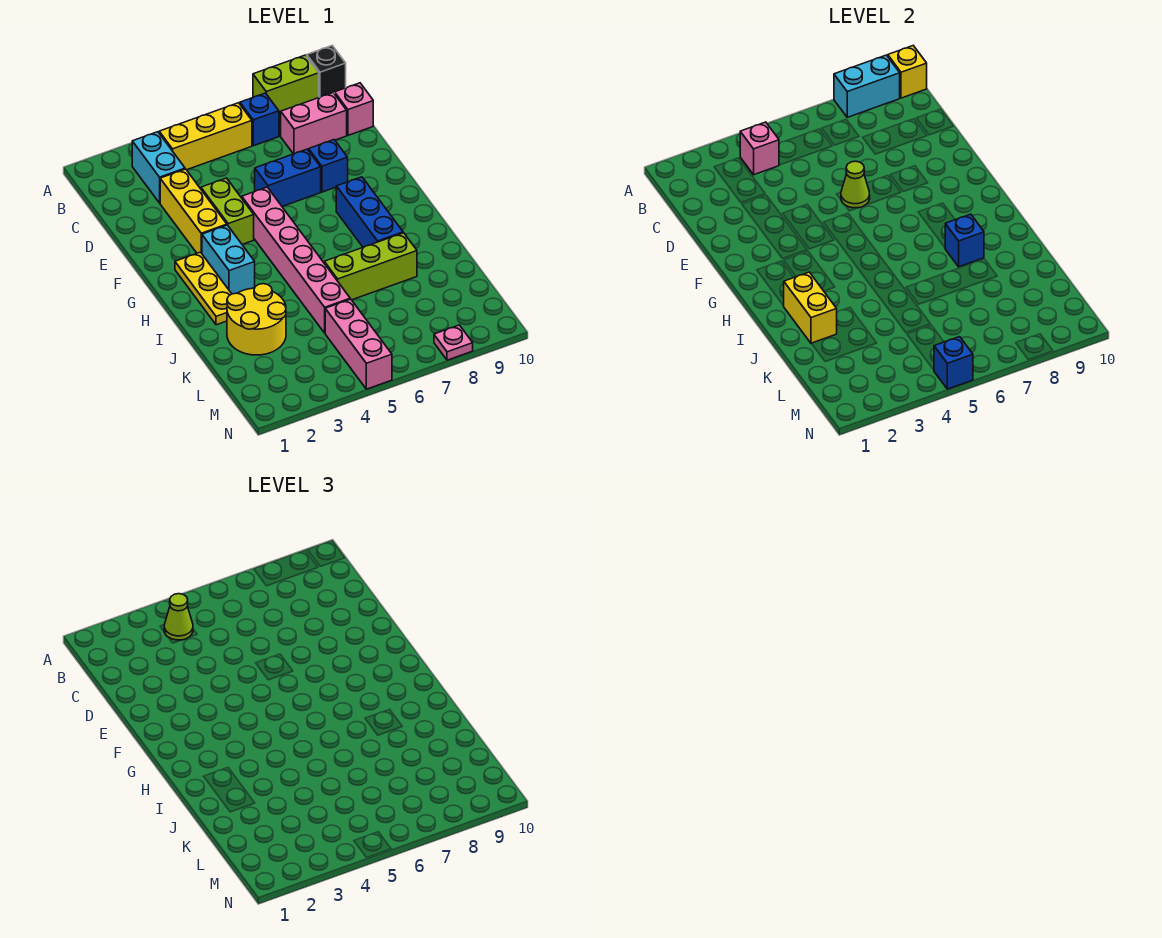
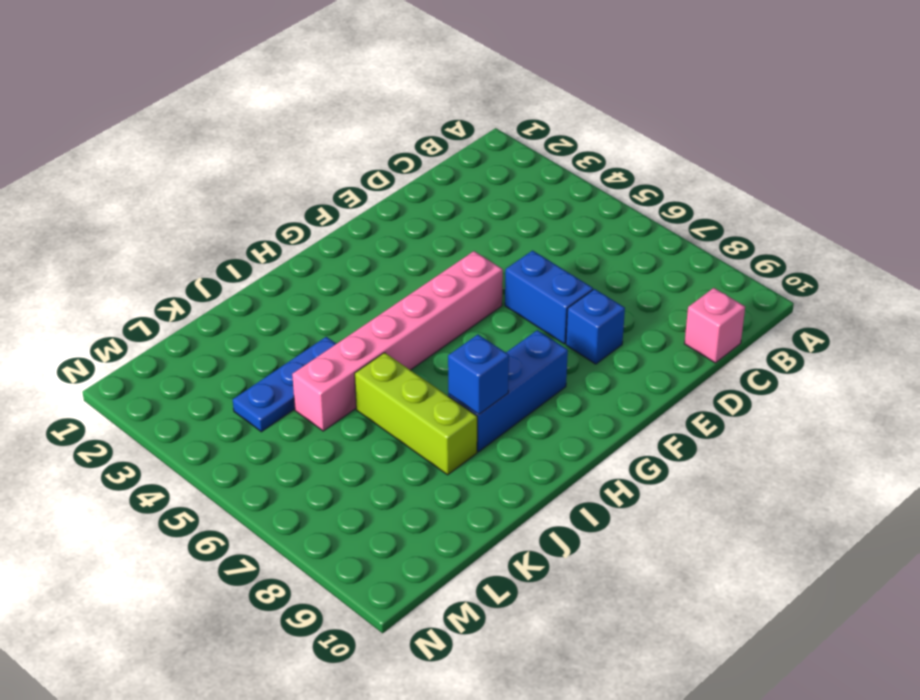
blue 1x3 plate [233,337,336,432] -> none
none -> lime 1x2 brick [253,55,319,113]
none -> black 1x1 brick [307,46,346,97]
none -> cyan 1x2 brick [132,132,185,203]

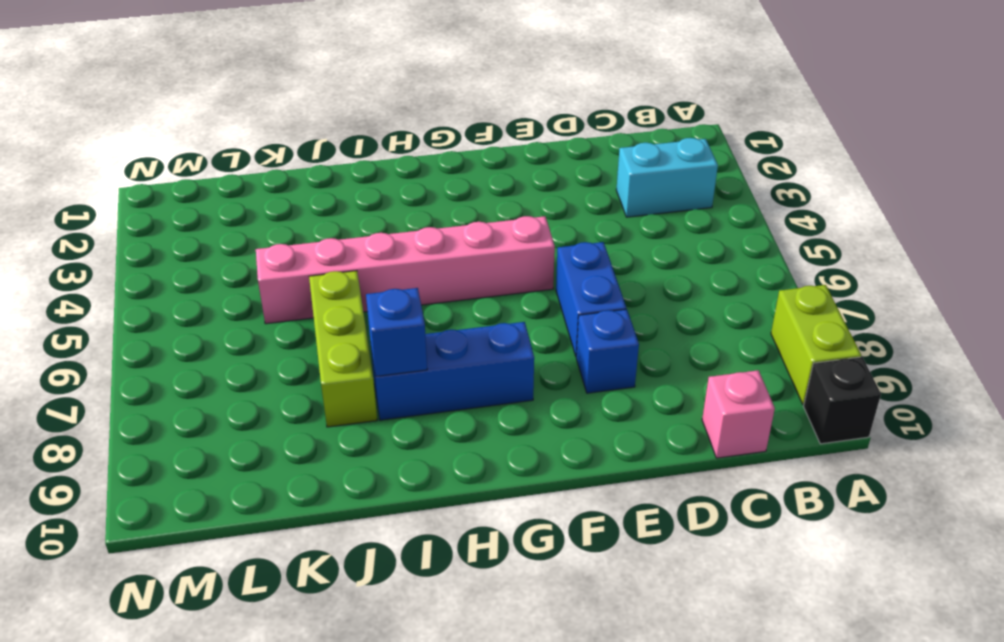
none -> yellow 1x3 brick [159,103,252,170]
none -> blue 1x1 brick [240,93,279,146]
none -> pink 1x2 brick [281,93,347,154]

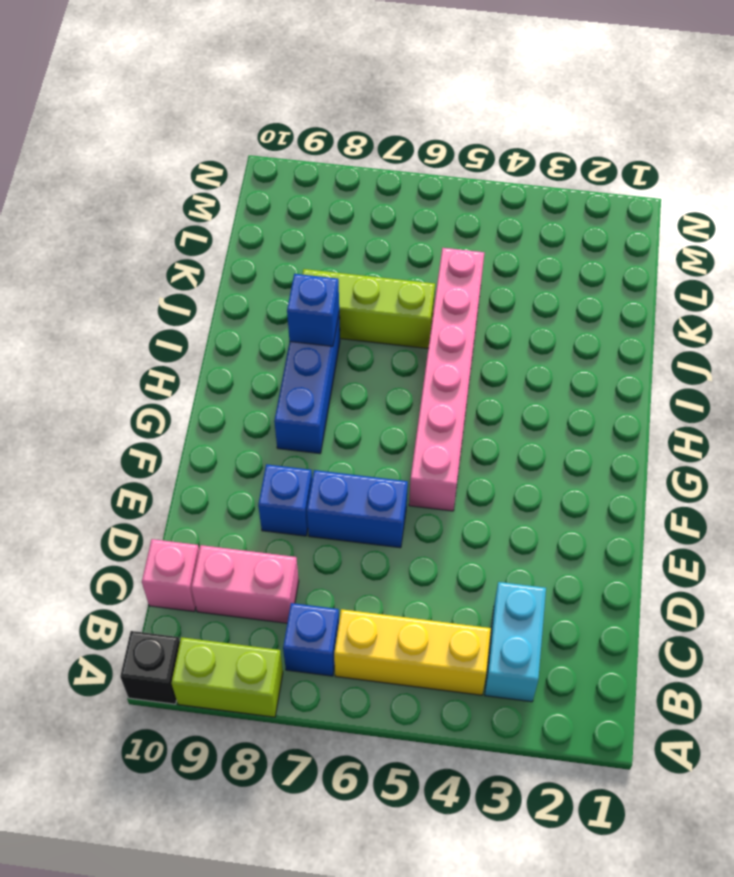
none -> yellow 1x3 brick [160,169,227,253]
none -> lime 1x2 brick [201,178,254,244]
none -> yellow 1x3 plate [175,252,231,325]

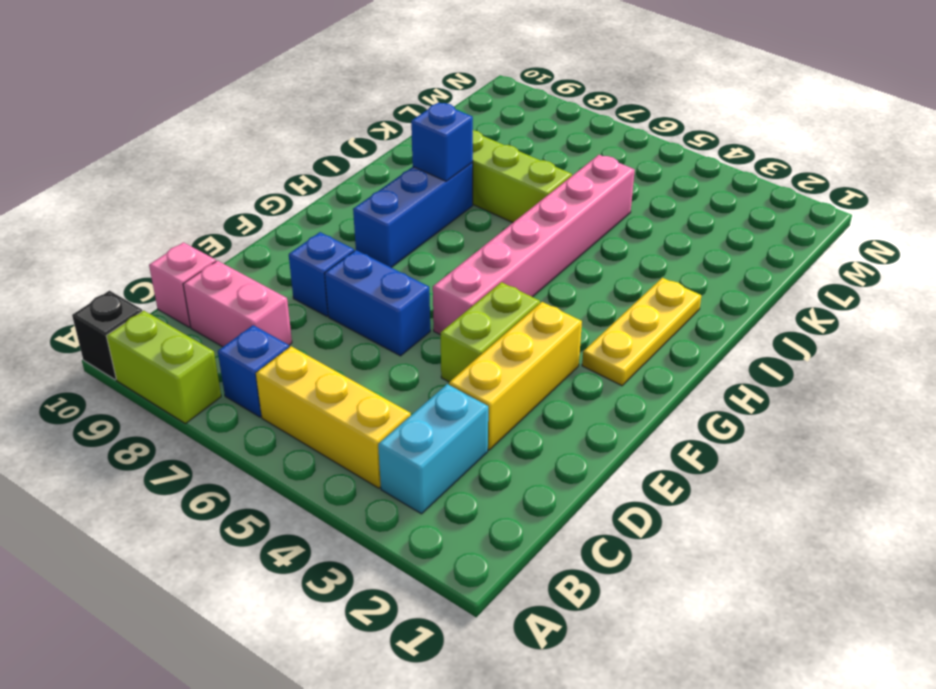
none -> cyan 1x2 brick [202,225,255,294]
none -> yellow 2x2 round brick [227,284,286,355]
none -> pink 1x3 brick [325,299,392,389]

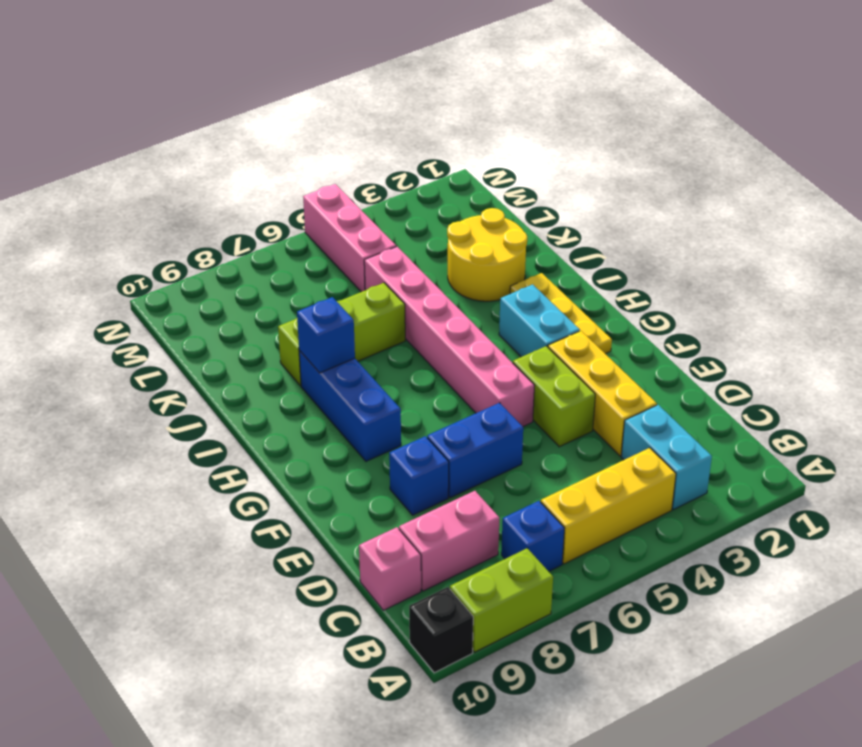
none -> pink 1x1 plate [434,325,473,360]
none -> cyan 1x2 brick [834,55,900,117]
none -> yellow 1x1 brick [888,46,927,98]

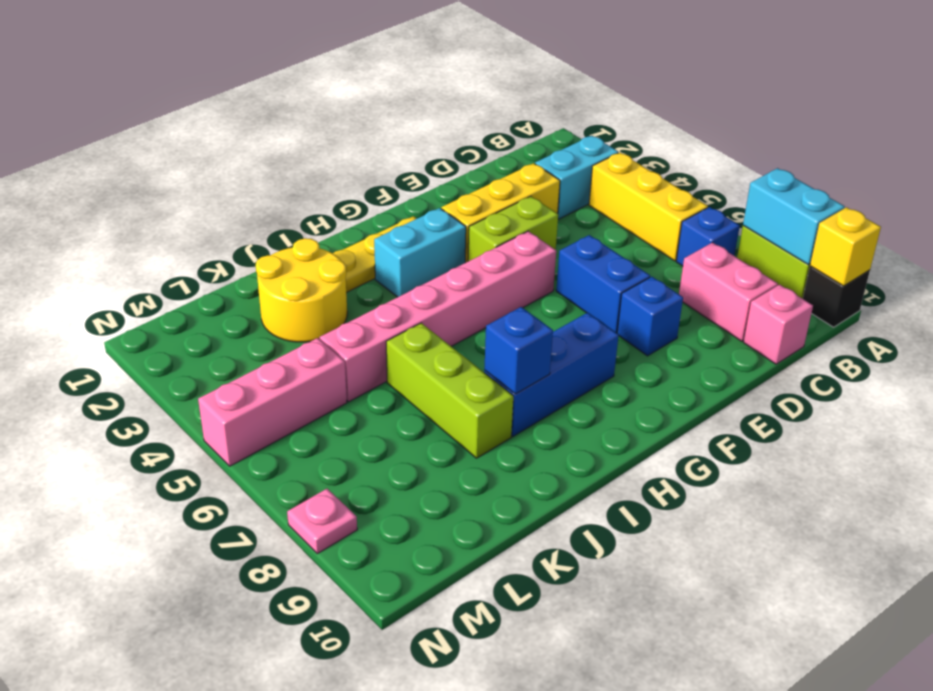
none -> pink 1x1 brick [740,122,779,175]
none -> lime 1x1 cone [841,161,870,208]
none -> yellow 1x2 brick [784,272,837,344]

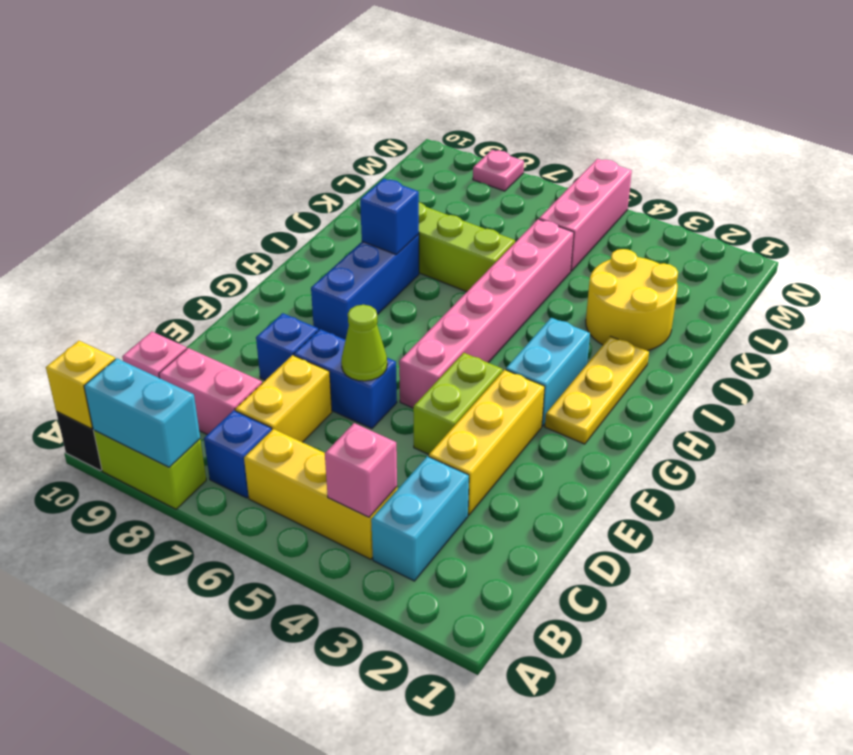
yellow 1x2 brick [235,355,332,442] -> yellow 1x2 brick moved to [784,272,837,344]
none -> blue 1x1 brick [934,337,973,389]
none -> lime 1x1 cone [164,594,193,640]

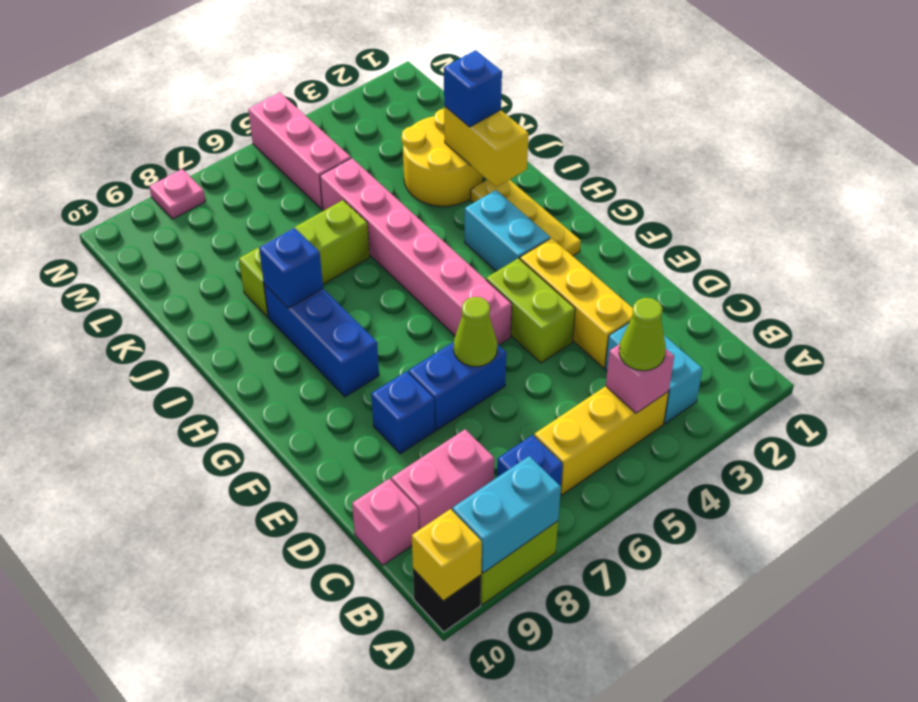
blue 1x1 brick [444,50,502,127] -> blue 1x1 brick moved to [934,337,973,389]

